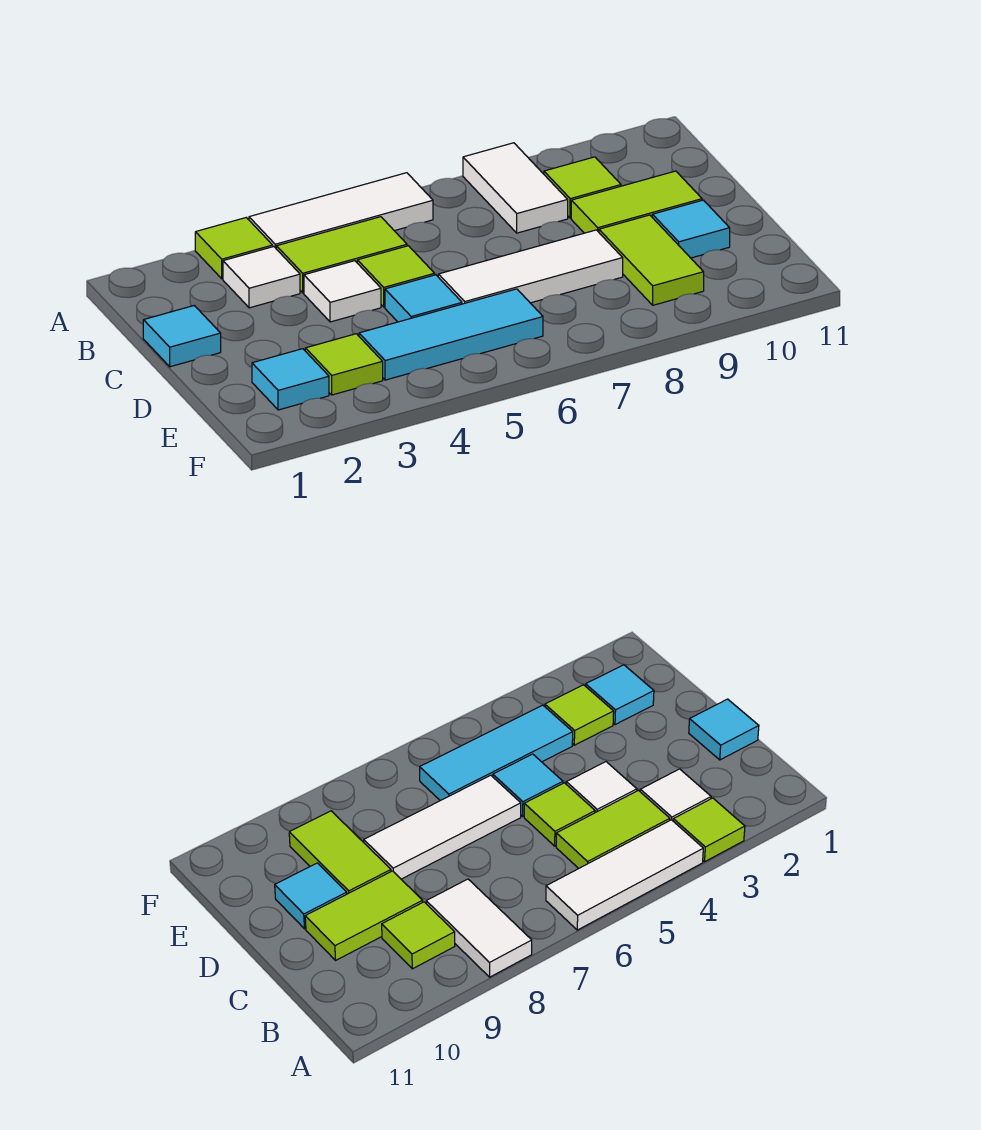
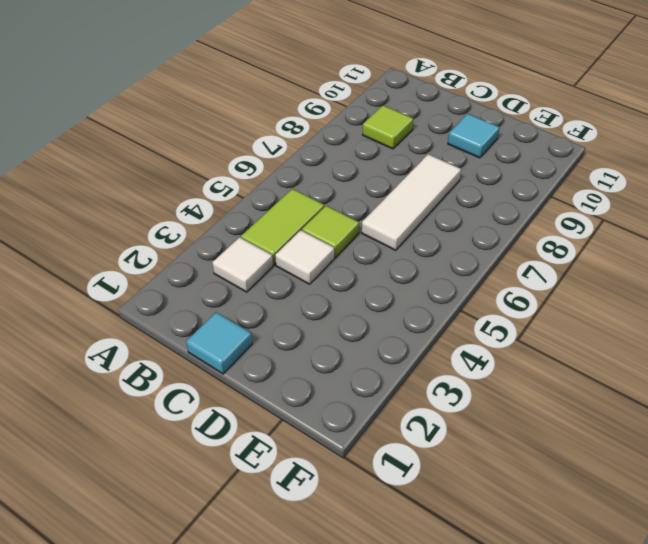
none -> lime 1x1 tile [195,218,273,279]
none -> white 1x3 tile [249,173,433,248]
none -> white 1x2 tile [463,143,568,233]

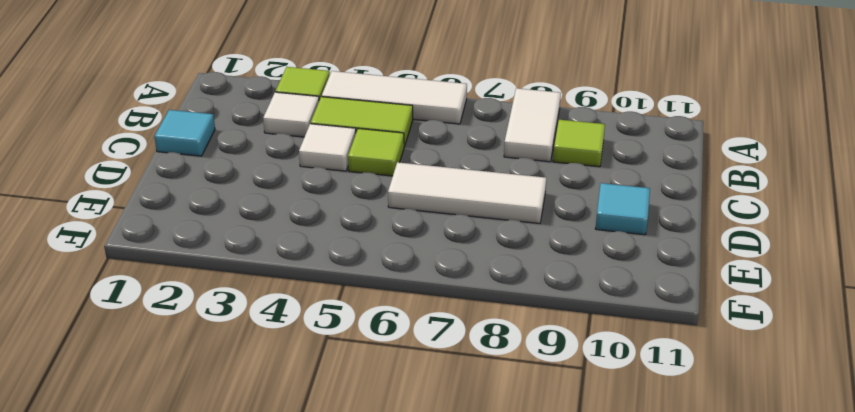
none -> lime 1x2 tile [571,171,702,233]
none -> cyan 1x1 tile [385,275,462,322]
none -> lime 1x2 tile [599,215,704,305]

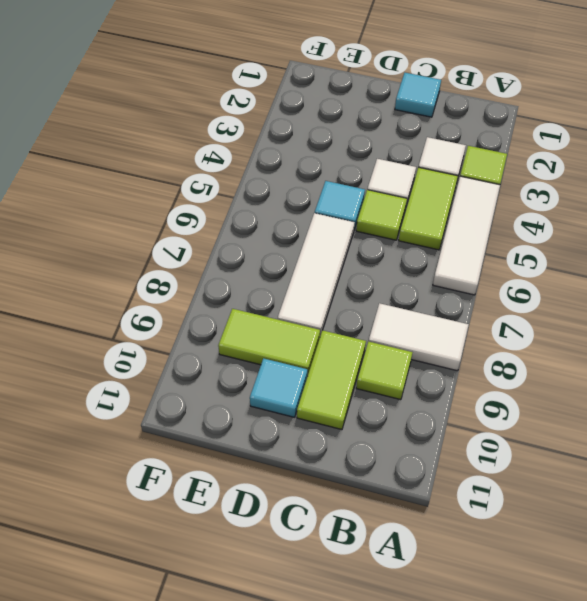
none -> cyan 1x1 tile [252,349,329,410]
none -> lime 1x1 tile [305,334,383,395]
none -> cyan 1x3 tile [359,289,543,380]

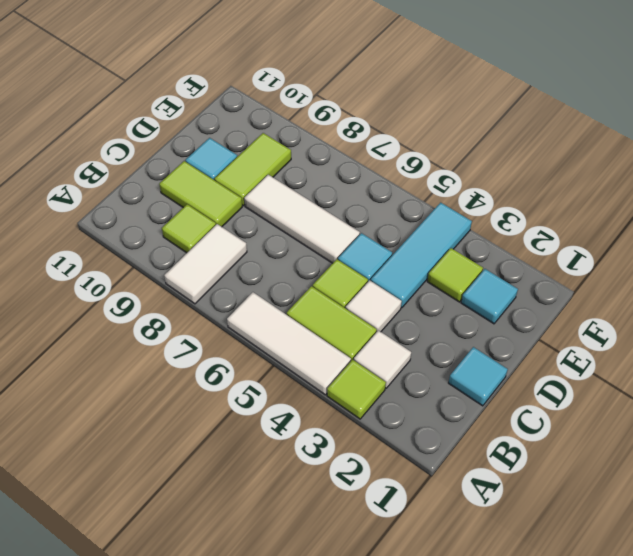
cyan 1x3 tile [371,202,472,308] -> cyan 1x3 tile turned to [359,289,543,380]

